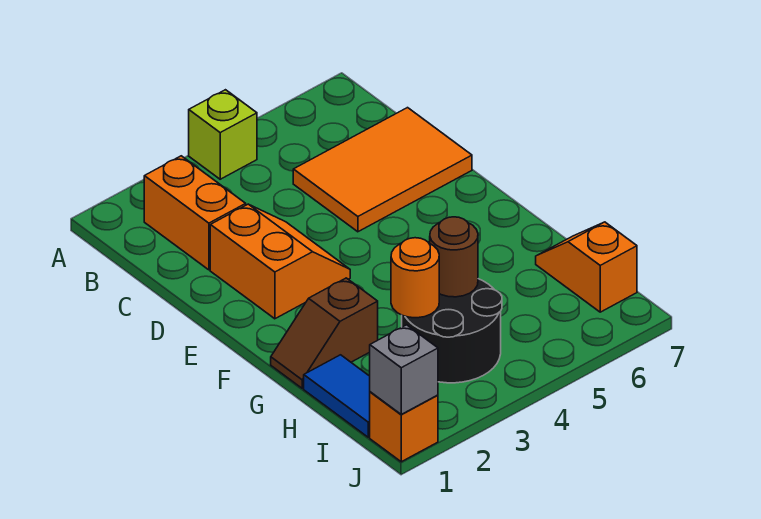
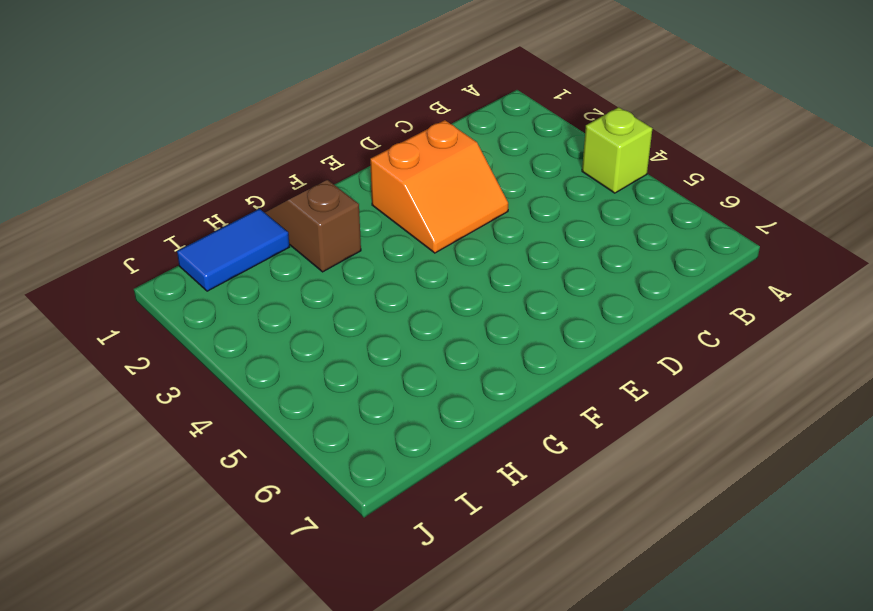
none -> orange 1x2 brick [144,156,246,270]
none -> orange 2x3 tile [293,108,472,232]
none -> black 2x2 round brick [402,279,502,383]

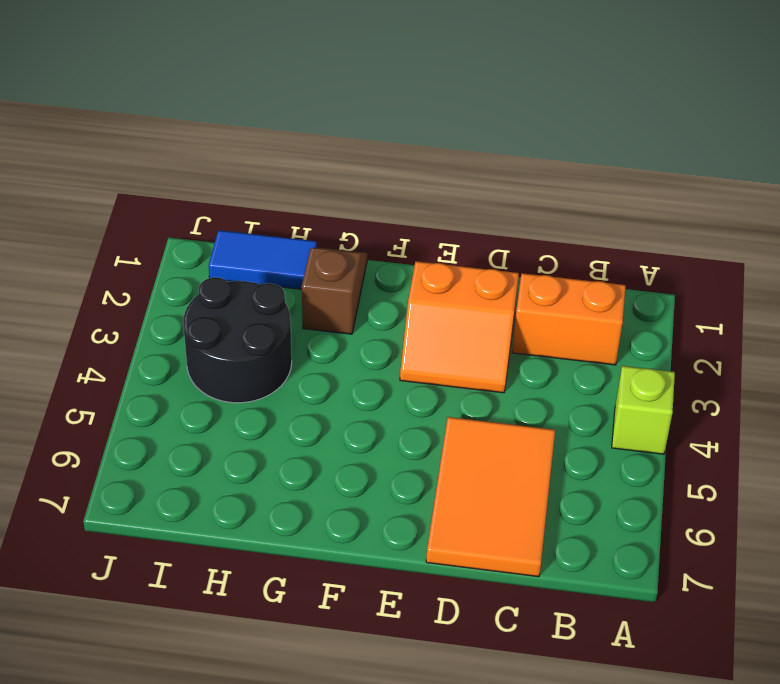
none -> orange 1x2 slope [536,222,637,312]
none -> orange 1x1 brick [370,392,438,462]
none -> orange 1x1 round brick [391,238,439,318]

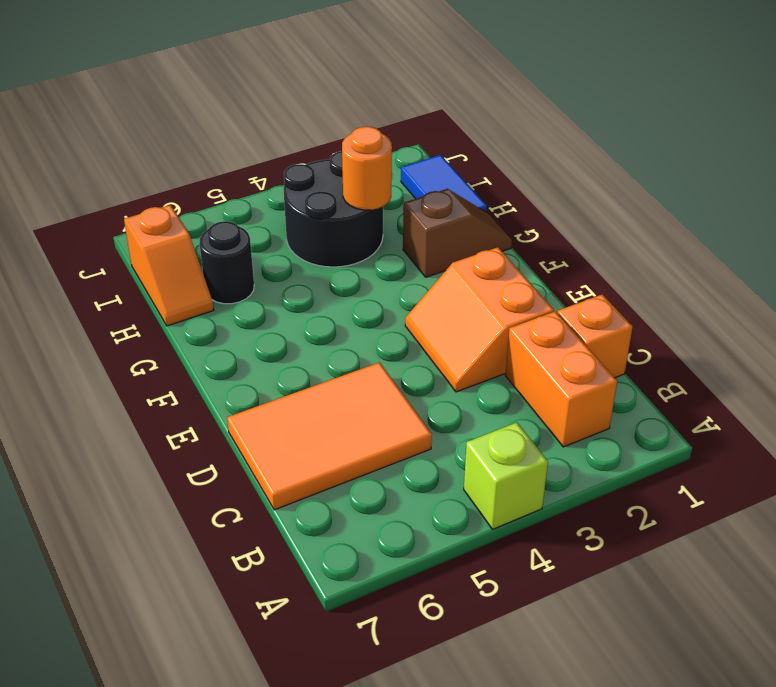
orange 1x1 brick [557,294,633,378] -> orange 1x1 brick moved to [370,392,438,462]
black 1x1 round brick [199,221,254,304] -> none
none -> brown 1x1 round brick [430,217,478,297]
none -> grey 1x1 brick [370,325,438,414]

